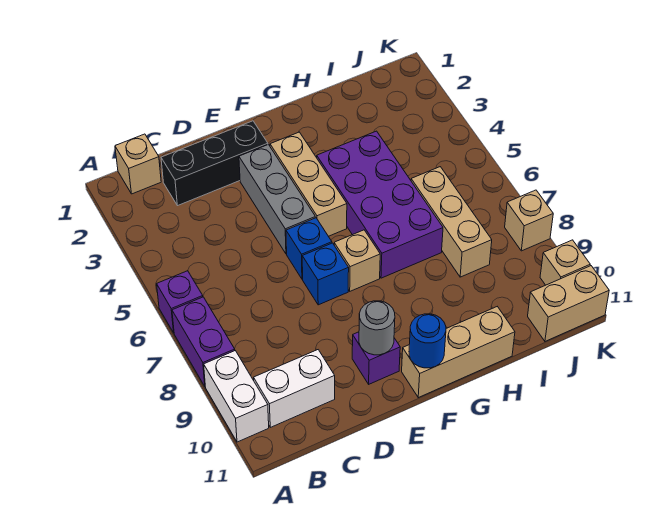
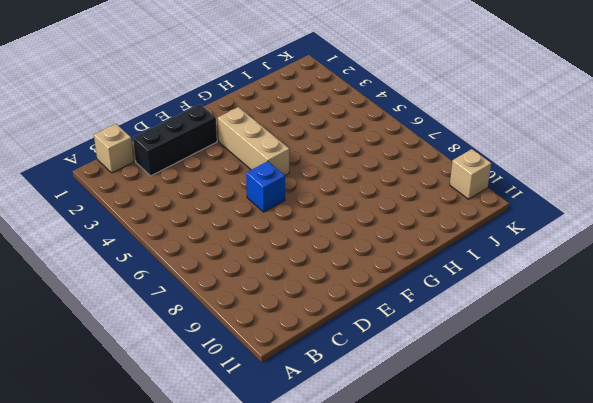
none -> purple 1x1 brick [157,271,203,333]
none -> purple 1x2 brick [172,297,235,386]
none -> white 1x2 brick [204,351,269,442]

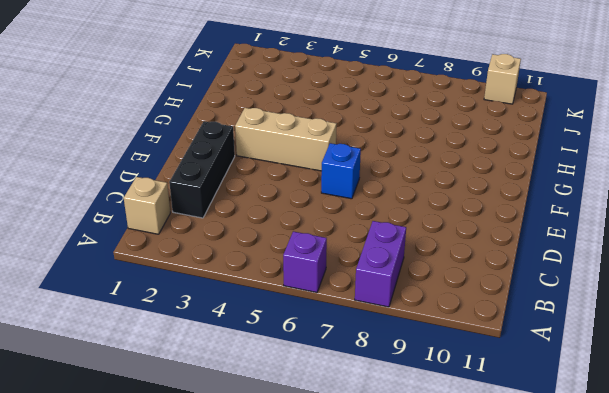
purple 1x2 brick [355,221,406,307] -> purple 1x2 brick turned to [172,297,235,386]
none -> white 1x2 brick [204,351,269,442]
none -> white 1x2 brick [254,350,335,427]
none -> grey 1x3 brick [239,145,315,254]

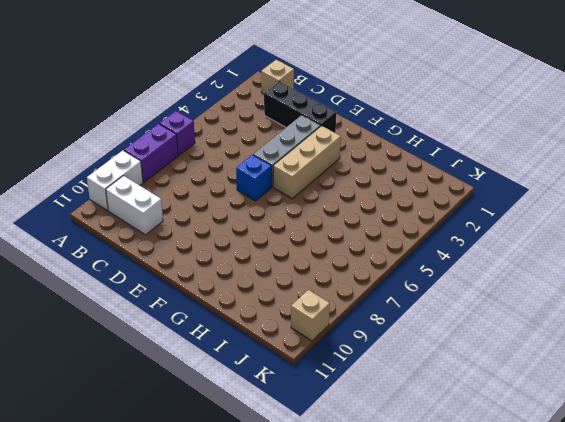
none -> blue 1x1 brick [302,243,349,305]
none -> purple 1x1 brick [352,332,400,384]
none -> tan 1x1 brick [334,230,380,291]

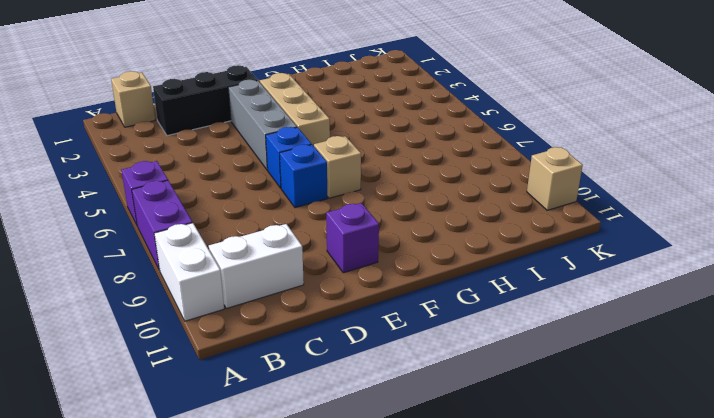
none -> tan 1x3 brick [402,307,515,398]
none -> purple 2x4 brick [317,131,443,278]
none -> tan 1x3 brick [411,167,492,277]

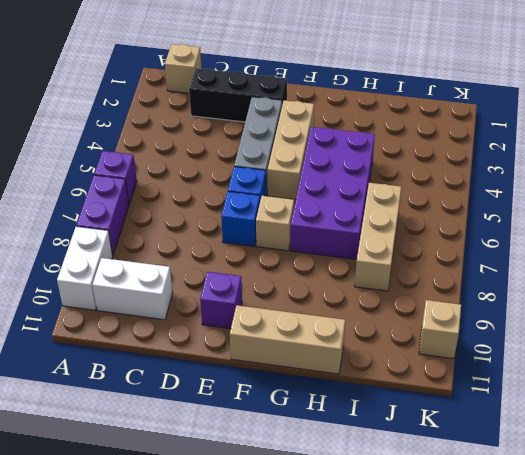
none -> tan 1x2 brick [528,266,609,341]
none -> tan 1x1 brick [505,190,553,251]
none -> grey 1x1 round brick [359,301,395,355]

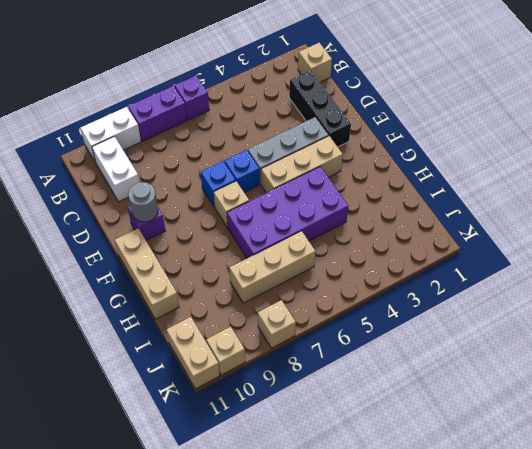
none -> blue 1x1 round brick [409,314,446,368]

